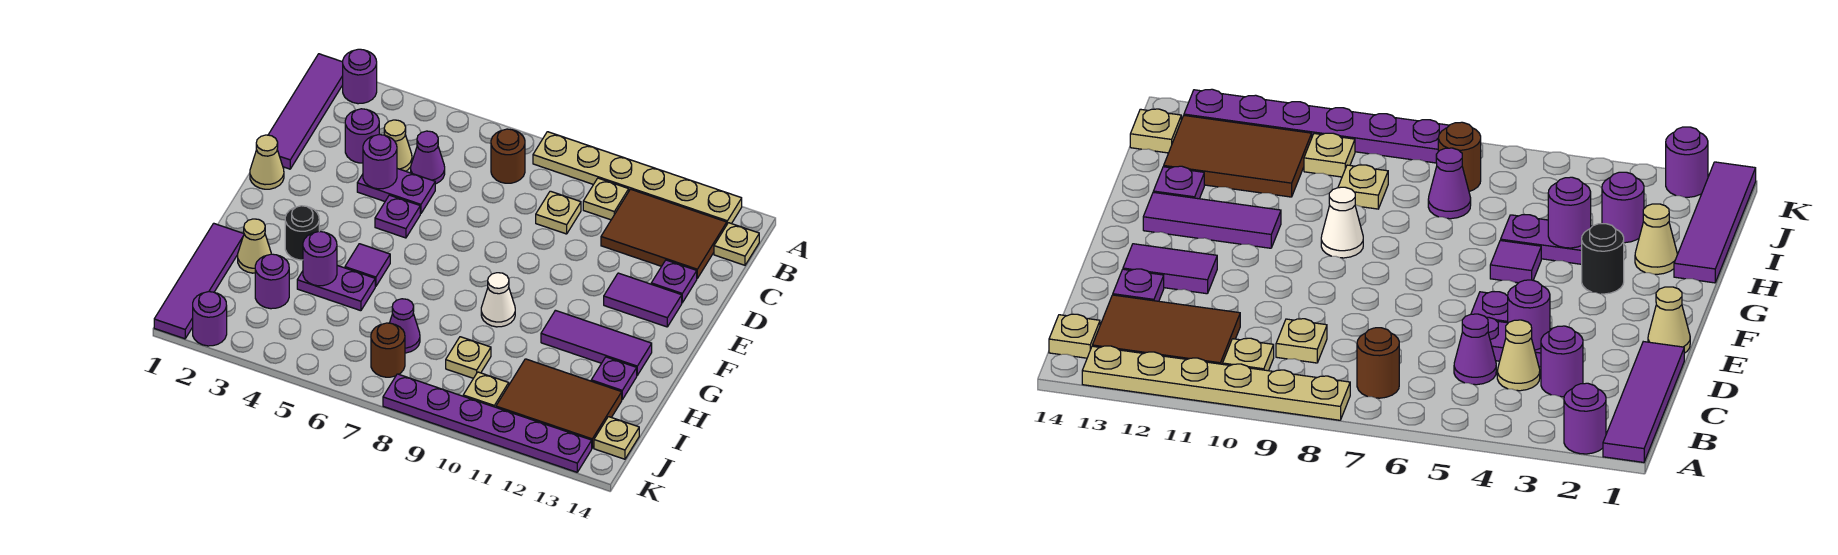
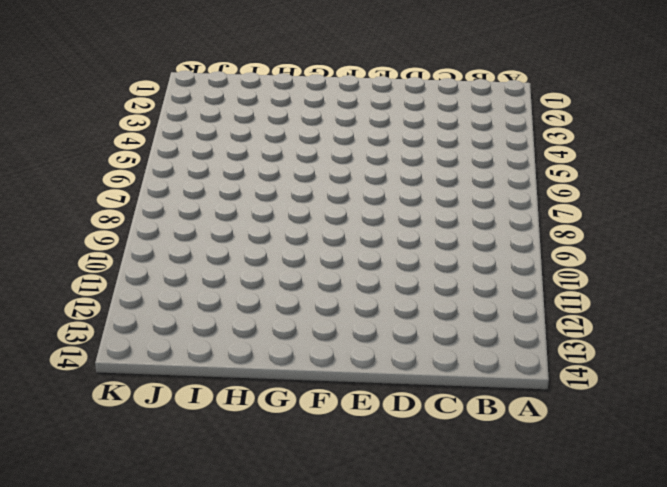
none -> purple 1x4 tile [268,54,343,169]
none -> purple 1x1 round brick [343,49,377,104]
none -> tan 1x6 plate [533,132,742,224]
none -> brown 1x1 round brick [491,129,525,183]

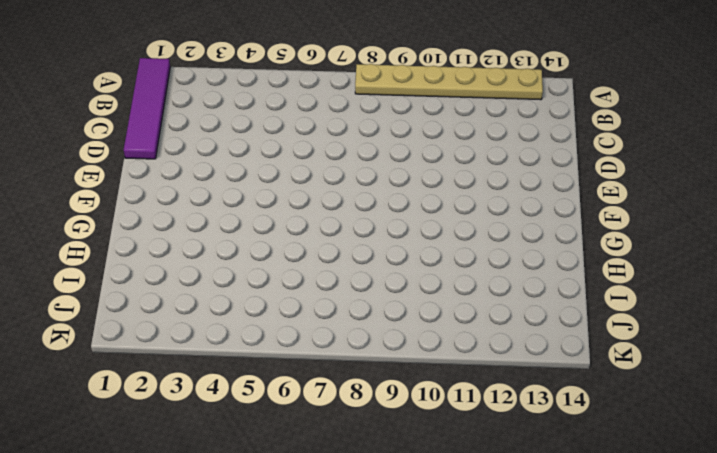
none -> purple 1x1 round brick [343,49,377,104]
none -> brown 1x1 round brick [491,129,525,183]
none -> tan 1x1 plate [583,178,629,220]
none -> brown 2x3 tile [601,189,727,278]

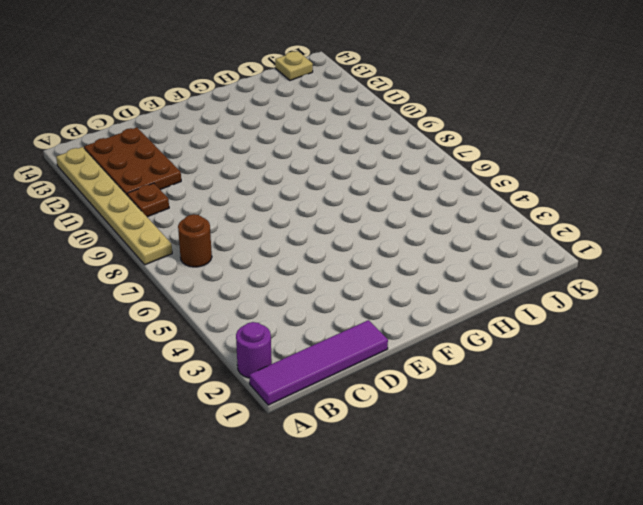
brown 1x1 plate [127,183,169,217] -> tan 1x1 plate [583,178,629,220]
brown 2x3 plate [84,127,181,195] -> brown 2x3 tile [601,189,727,278]
none -> tan 1x1 plate [714,223,759,265]
none -> purple 1x1 round brick [345,109,379,163]
none -> tan 1x1 cone [384,120,412,171]
none -> purple 1x1 cone [411,131,445,184]

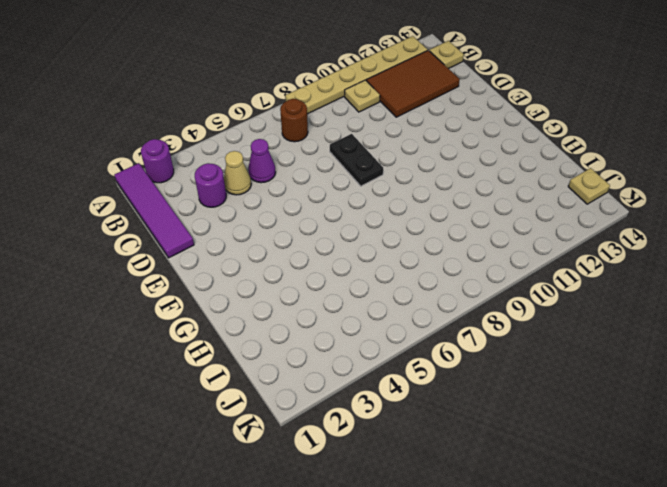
black 1x2 plate [330,134,383,186] -> none
none -> tan 1x1 plate [536,191,581,234]
none -> purple 1x2 plate [357,169,435,214]
none -> purple 1x1 plate [651,260,697,303]
none -> tan 1x1 cone [250,135,284,189]

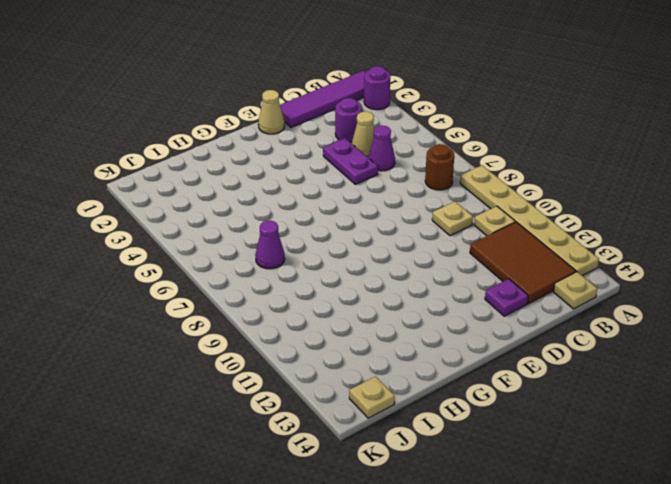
none -> purple 1x1 plate [375,195,420,238]
none -> purple 1x2 tile [604,273,682,327]
none -> black 1x1 round brick [285,206,319,260]
none -> purple 1x1 tile [345,244,390,286]

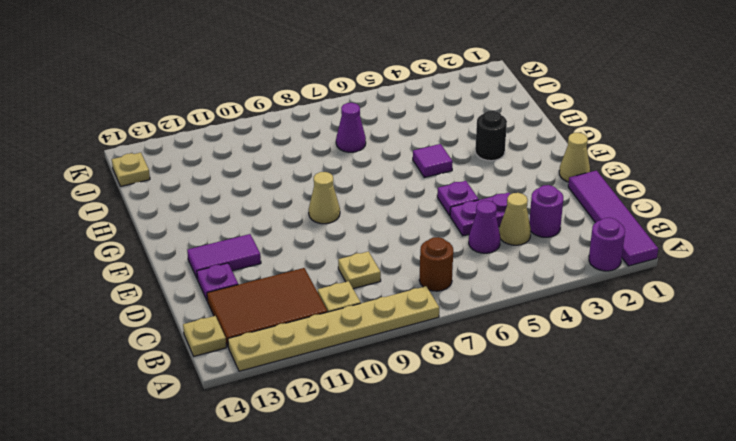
tan 1x1 cone [309,172,340,224] -> tan 1x1 cone moved to [238,219,271,273]
none -> white 1x1 cone [481,273,515,327]
none -> purple 1x3 tile [541,310,652,375]
none -> purple 1x4 tile [154,223,244,339]
none -> purple 1x2 plate [297,265,375,311]

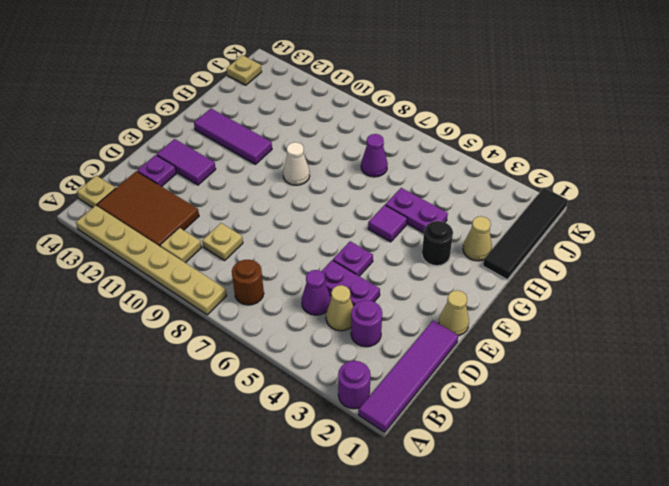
black 1x4 tile [483,188,568,280] -> purple 1x4 tile [154,223,244,339]
none -> purple 1x1 plate [591,357,637,399]
none -> purple 1x1 round brick [255,254,289,309]
none -> tan 1x1 plate [446,337,491,378]
none -> brown 2x3 tile [496,359,622,448]

